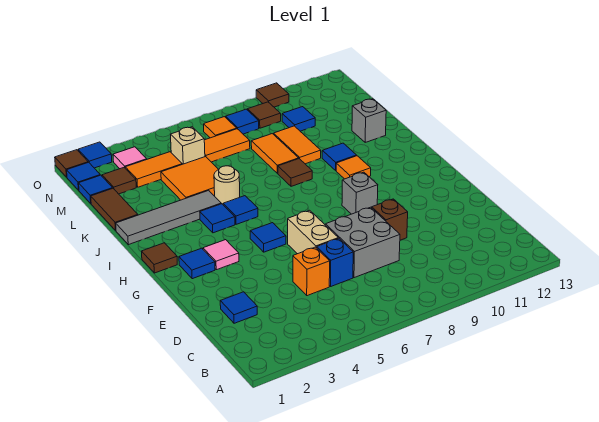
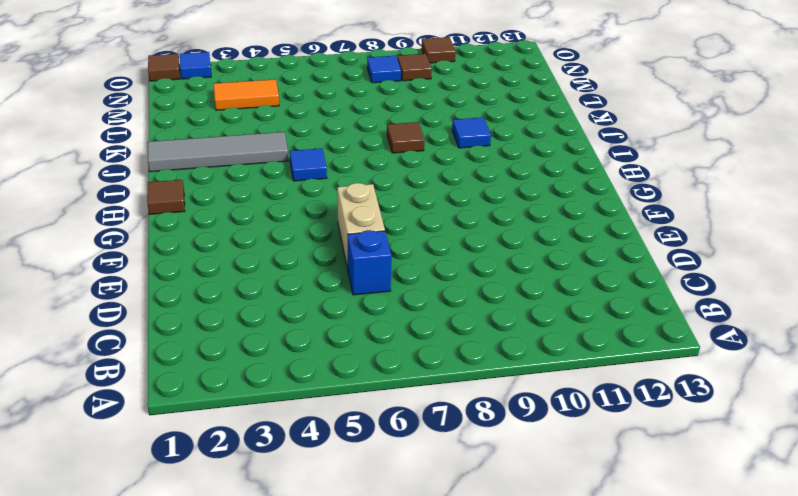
none -> blue 1x1 tile [220,292,257,323]
none -> orange 1x1 brick [293,247,330,296]
none -> grey 2x2 brick [325,207,400,278]
none -> brown 1x1 brick [372,199,408,240]

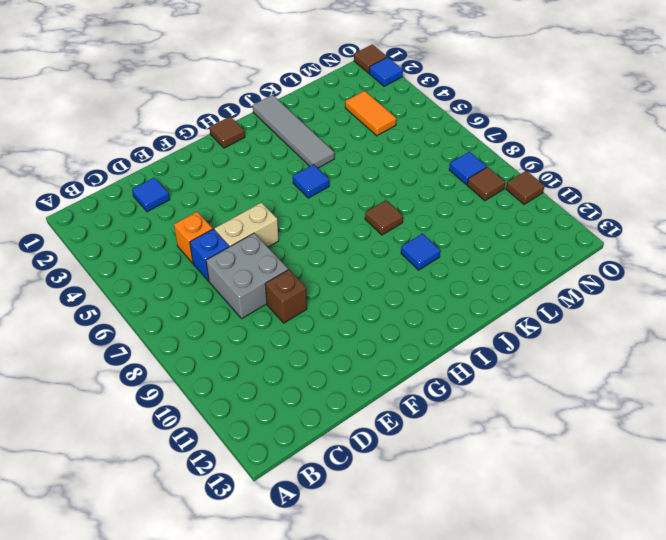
none -> blue 1x1 tile [179,248,215,279]
none -> pink 1x1 tile [203,240,239,270]
none -> blue 1x1 tile [250,223,286,252]
none -> grey 1x1 brick [342,172,378,214]

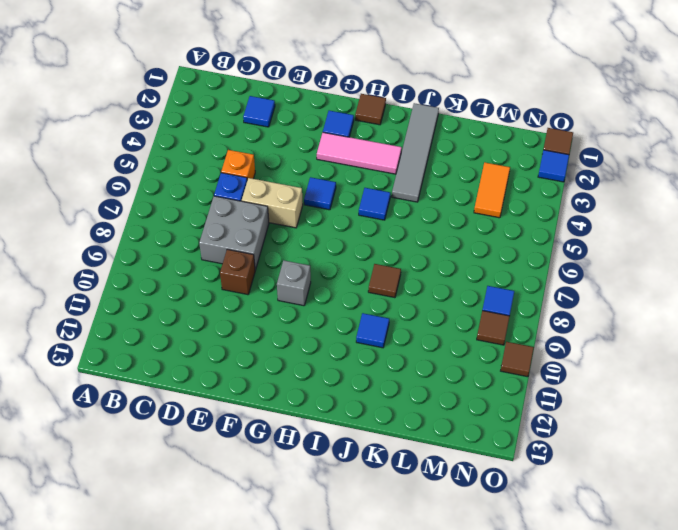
pink 1x3 tile [317,132,402,174] -> pink 1x1 tile [203,240,239,270]
none -> blue 1x1 tile [200,204,235,233]
none -> orange 1x1 tile [336,156,371,179]
none -> tan 1x1 round brick [214,166,240,204]
none -> brown 1x2 tile [91,189,138,230]

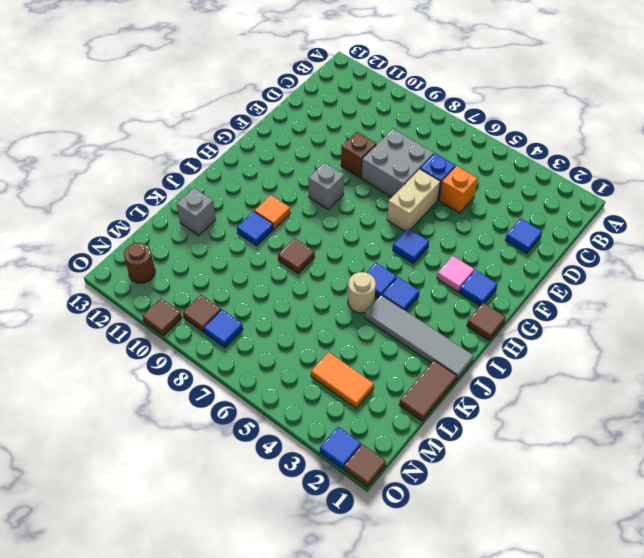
brown 1x1 round brick [124,243,155,283] -> none
none -> orange 2x2 tile [161,157,219,200]
none -> orange 1x2 tile [251,134,299,174]
none -> orange 1x2 tile [274,126,321,164]
none -> blue 1x1 tile [79,175,113,203]

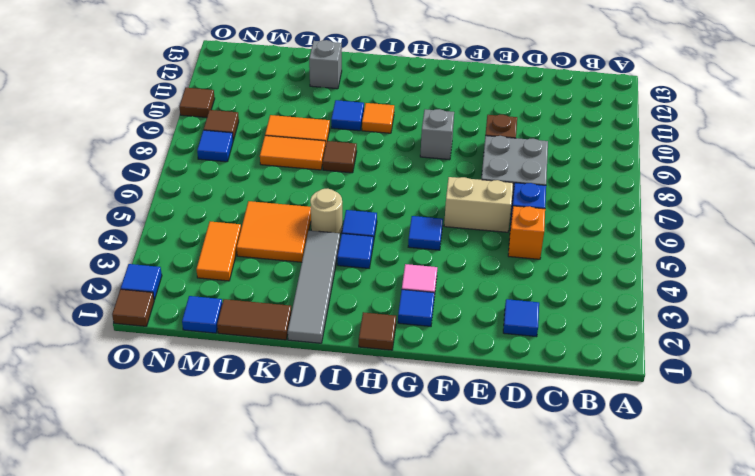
none -> brown 1x1 tile [102,168,136,194]
none -> tan 1x1 brick [171,127,205,164]
none -> orange 1x2 tile [204,129,250,162]
none -> blue 1x1 tile [282,107,315,131]

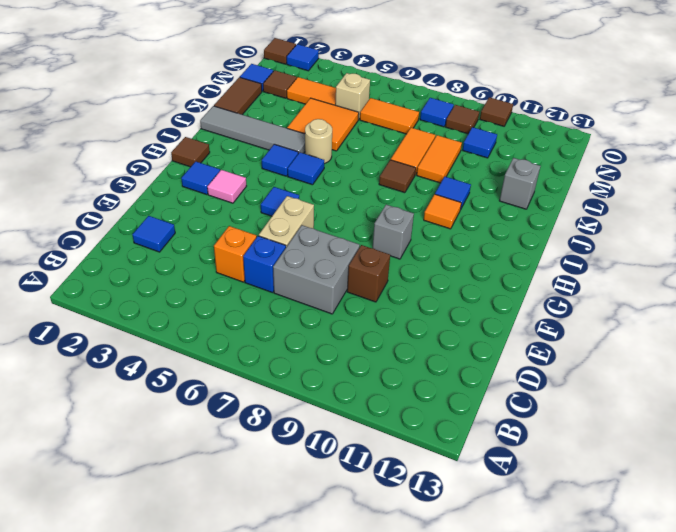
none -> blue 1x1 tile [67,162,100,190]
none -> pink 1x1 tile [113,147,147,169]
none -> orange 1x1 tile [204,117,237,138]

